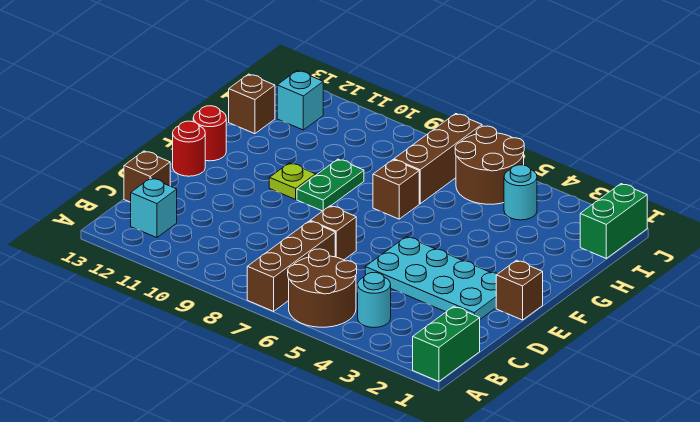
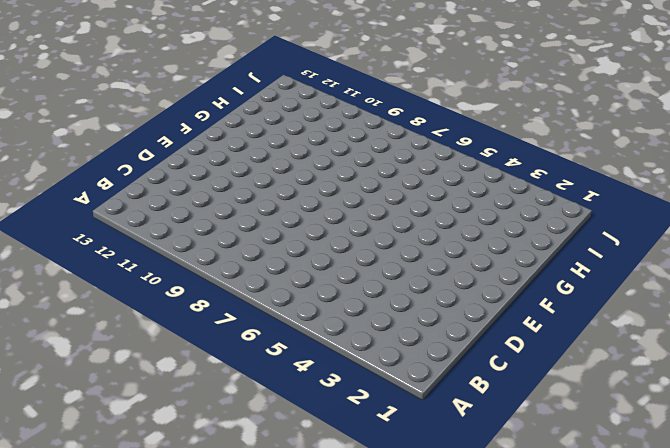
none -> green 1x2 brick [413,307,480,382]
none -> brown 2x2 round brick [288,249,357,327]
none -> brown 1x3 brick [247,221,335,311]

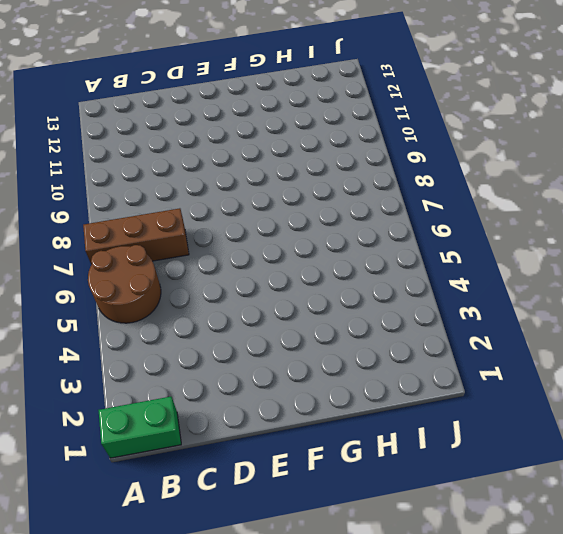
none -> cyan 1x1 round brick [357,272,391,328]
none -> cyan 1x1 brick [131,178,177,238]
none -> brown 1x1 brick [124,151,170,202]

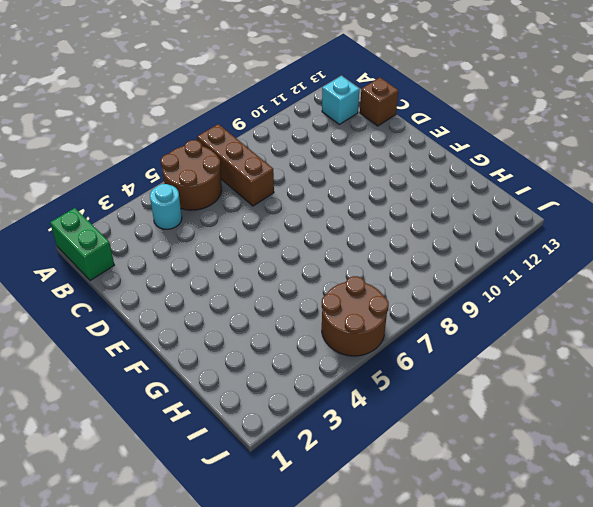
none -> cyan 2x4 plate [365,237,497,319]
none -> brown 1x1 brick [310,206,356,260]
none -> brown 1x1 brick [496,260,543,320]

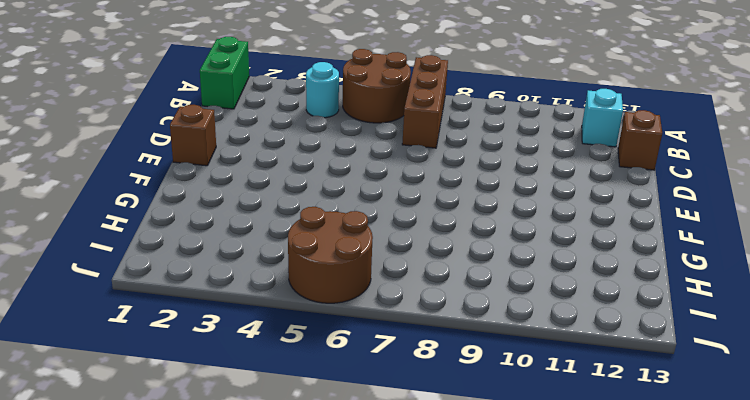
none -> cyan 2x4 plate [365,237,497,319]
none -> brown 1x1 brick [310,206,356,260]
none -> red 1x1 round brick [173,121,205,176]

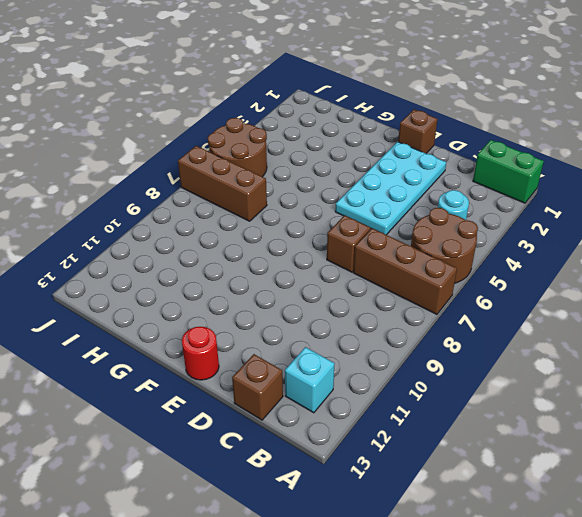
none -> green 1x2 plate [297,159,364,211]
none -> lime 1x1 plate [269,163,316,199]
none -> red 1x1 round brick [193,106,226,161]

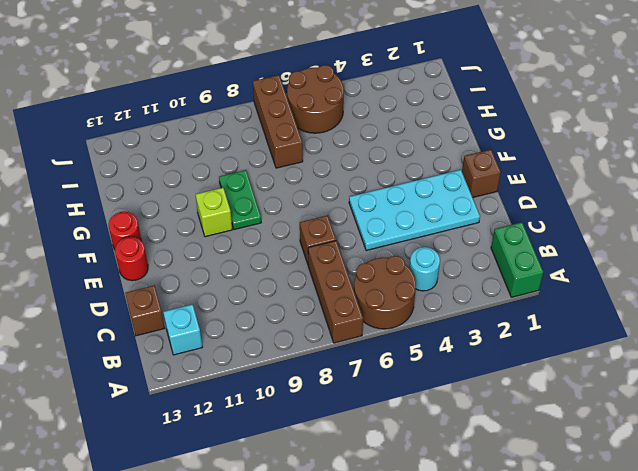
lime 1x1 brick [195,188,232,237] -> lime 1x1 plate [269,163,316,199]
none -> brown 1x1 brick [373,160,419,219]
none -> brown 1x1 brick [229,74,275,134]
none -> green 1x2 brick [580,184,647,258]

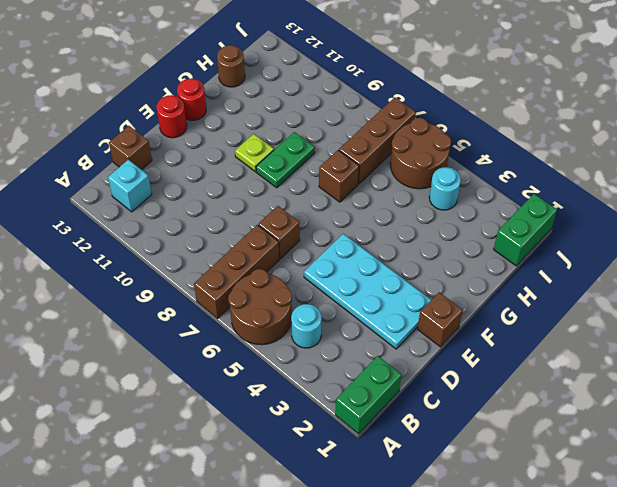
brown 1x1 round brick [217,45,245,87] -> brown 1x1 brick [229,74,275,134]
none -> cyan 1x1 brick [277,70,323,130]

